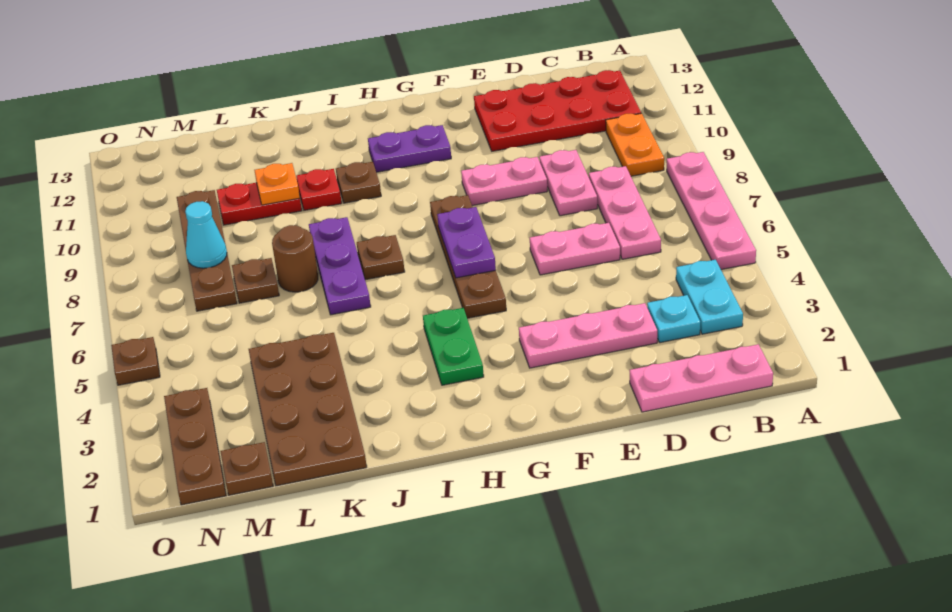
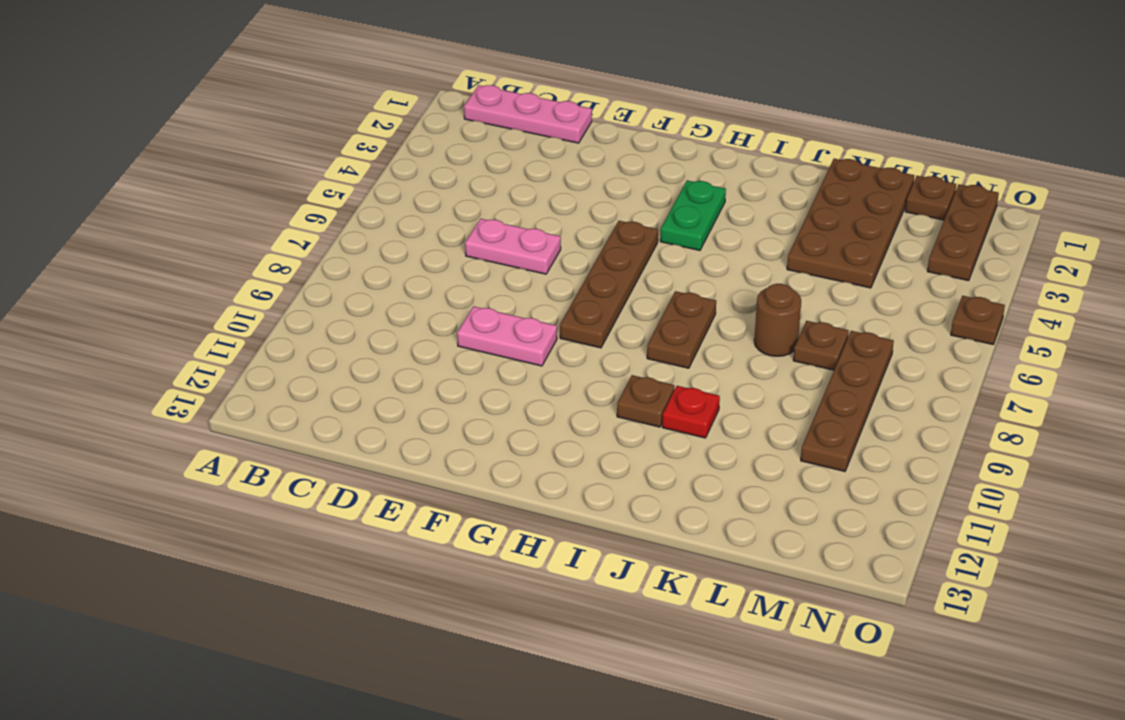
brown 1x2 plate [647,291,716,368] -> brown 1x1 plate [357,235,405,280]
none -> pink 1x4 plate [667,152,756,270]
none -> cyan 1x2 plate [676,260,743,334]
none -> orange 1x2 plate [606,113,664,176]

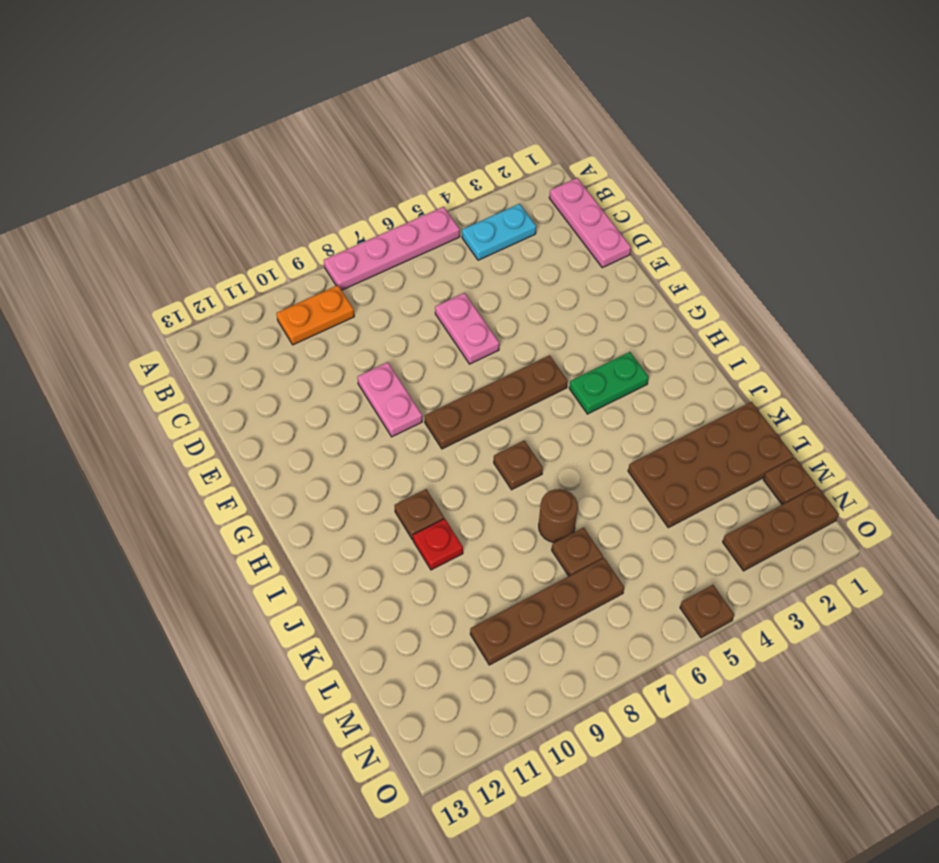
none -> red 2x4 plate [474,70,641,151]
none -> cyan 1x1 plate [647,295,700,343]
none -> pink 1x3 plate [589,166,661,259]

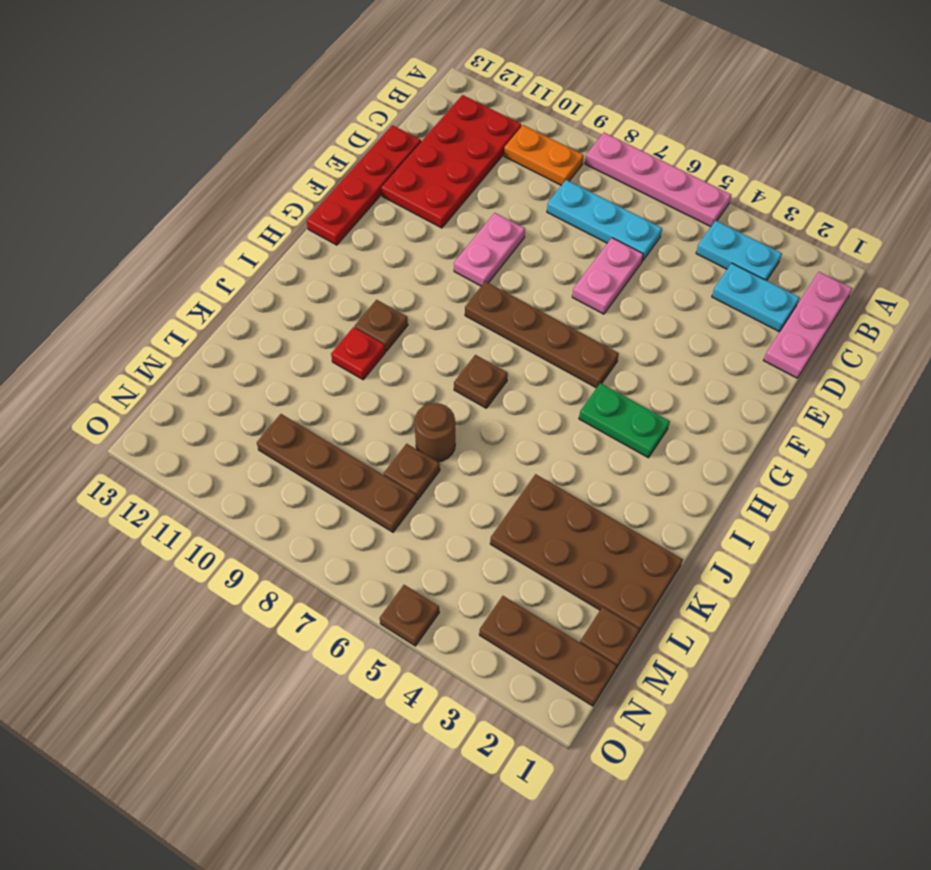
cyan 1x2 plate [712,263,800,332] -> cyan 1x1 plate [647,295,700,343]
cyan 1x3 plate [547,180,662,261] -> pink 1x3 plate [589,166,661,259]
red 1x4 plate [307,125,421,245] -> none
none -> pink 1x3 plate [519,303,657,368]
none -> pink 1x2 plate [539,150,597,216]
none -> purple 1x2 plate [368,125,451,172]

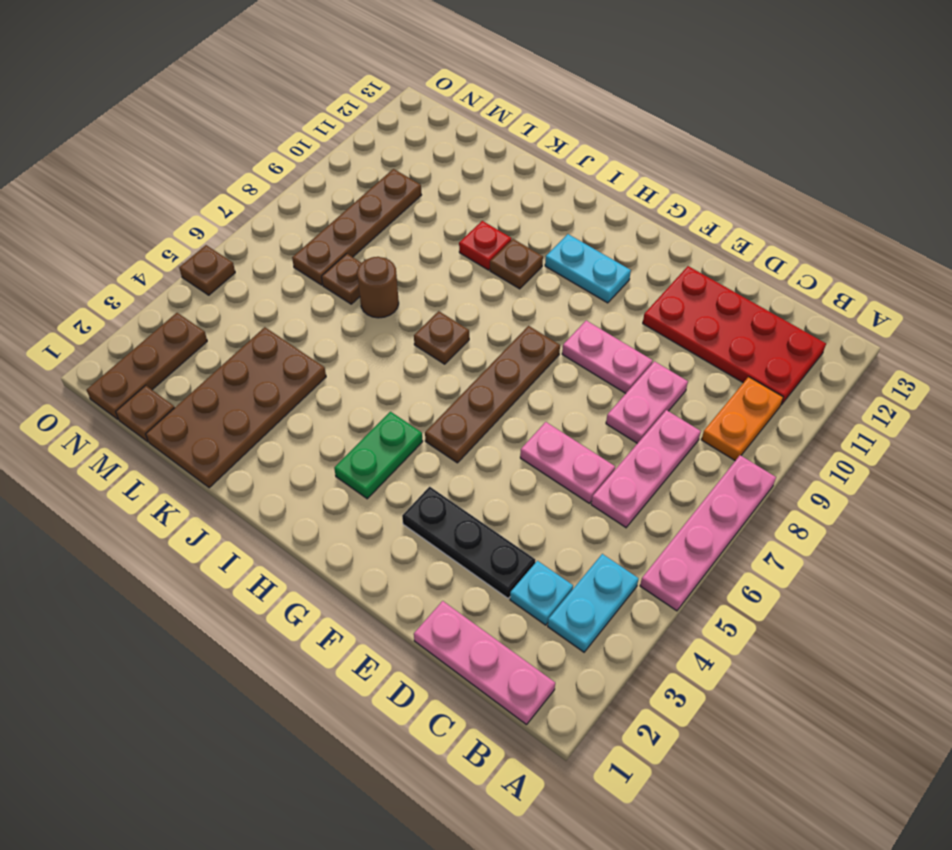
black 1x3 plate [402,487,535,598] -> pink 1x3 plate [519,303,657,368]
cyan 1x2 plate [545,234,631,303] -> purple 1x2 plate [368,125,451,172]
none -> purple 1x3 plate [309,217,371,315]
none -> red 1x2 plate [217,183,302,225]
none -> purple 1x2 plate [437,207,496,278]

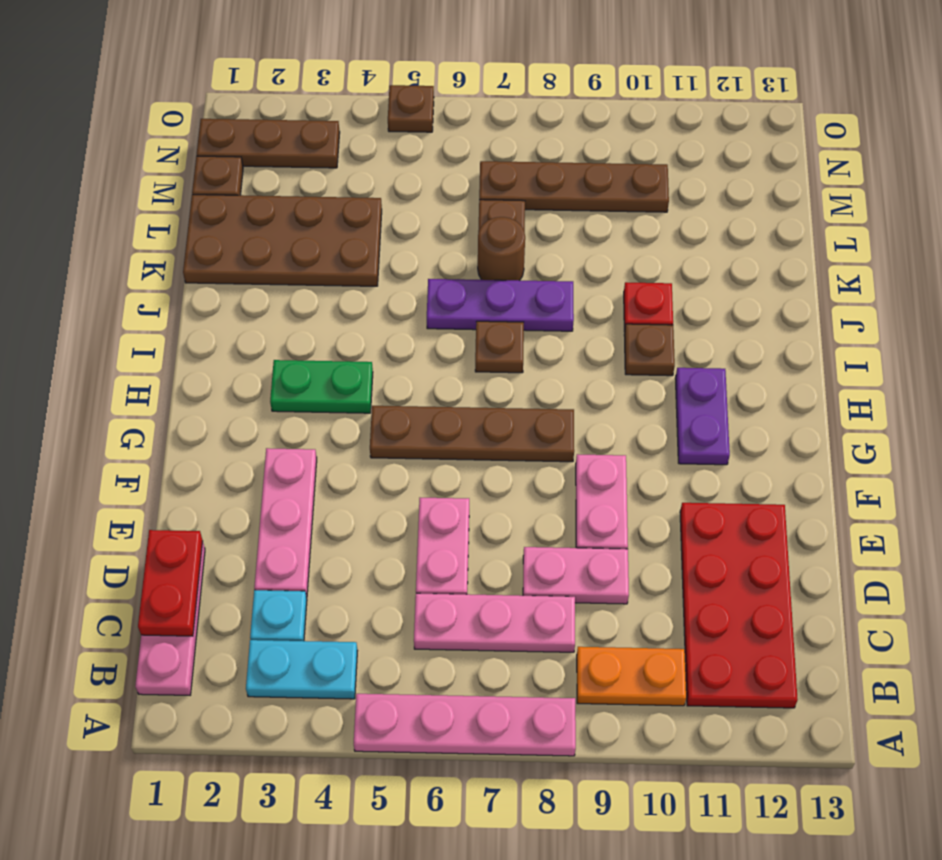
red 1x2 plate [138,530,203,636] -> red 1x2 plate moved to [217,183,302,225]
none -> purple 1x2 plate [437,207,496,278]
none -> orange 1x1 plate [254,163,300,205]
none -> cyan 1x1 cone [185,201,227,268]

